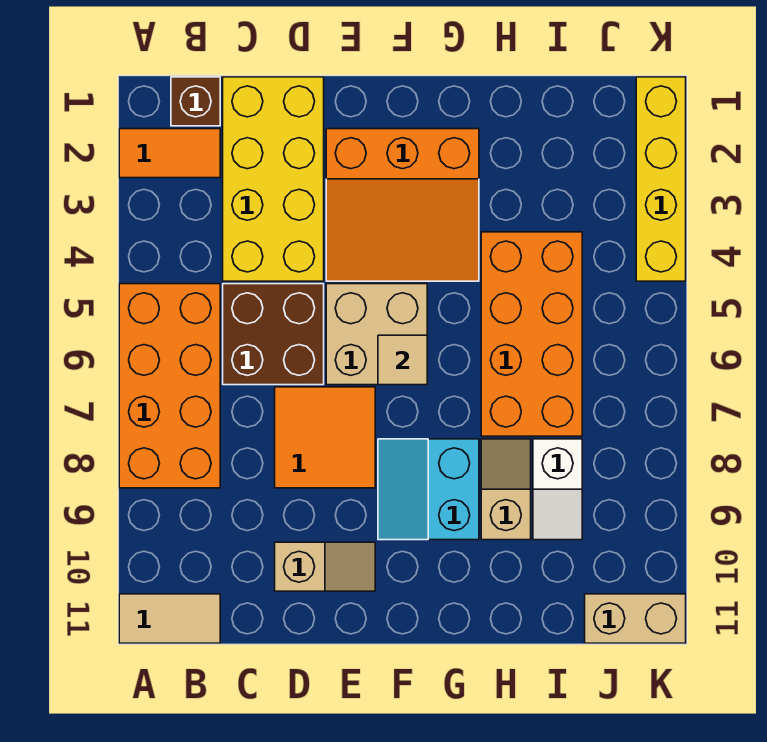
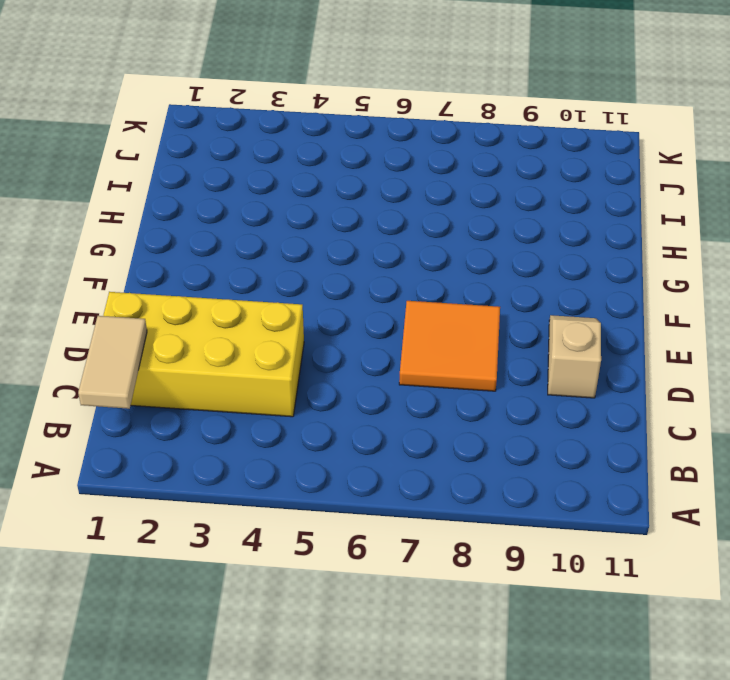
tan 1x2 tile [78,316,147,409] -> tan 1x2 tile moved to [119,594,220,643]
none -> orange 1x2 tile [119,129,220,178]
none -> orange 2x4 brick [119,284,220,488]
none -> brown 1x1 brick [171,77,220,126]

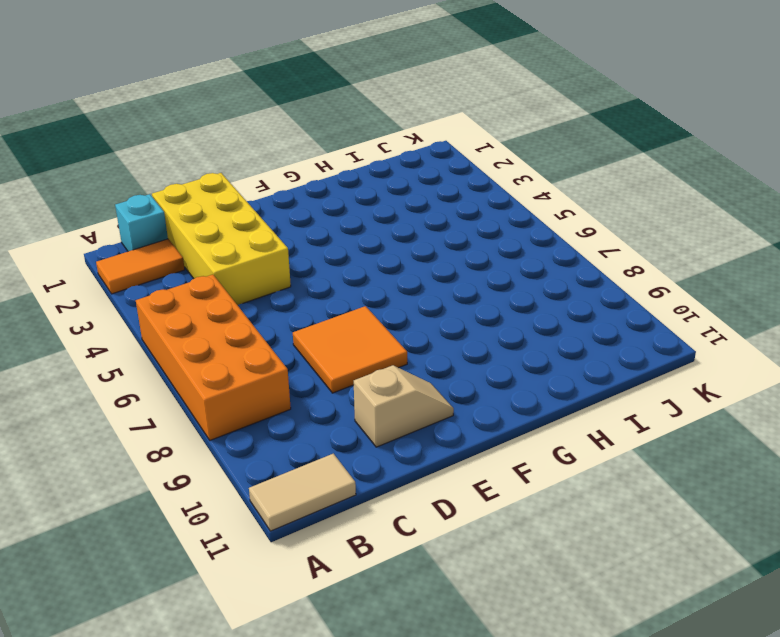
cyan 1x1 brick [115,194,168,251] -> brown 1x1 brick [171,77,220,126]
none -> brown 2x2 brick [223,284,324,385]
none -> orange 3x3 slope [326,129,479,281]
none -> tan 2x2 brick [326,284,427,385]

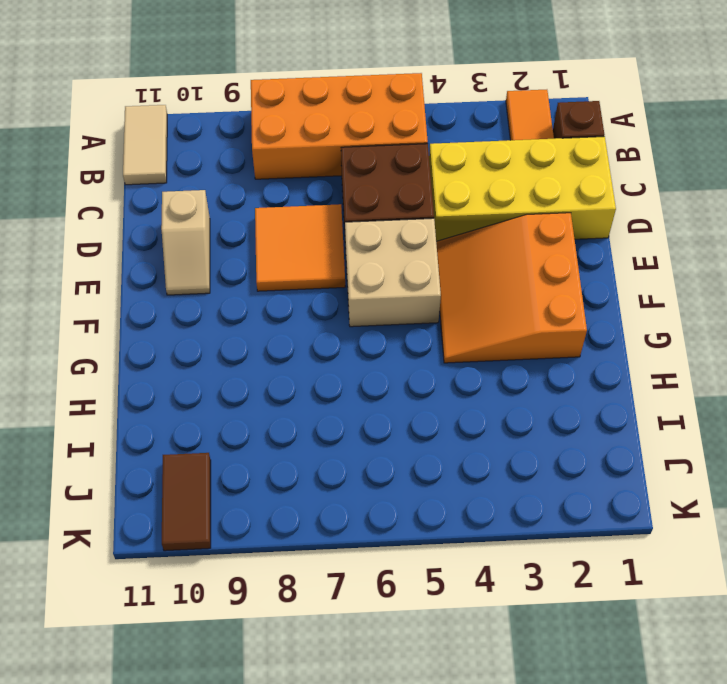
brown 1x2 tile [162,453,211,551] -> none
none -> cyan 2x2 slope [378,439,479,540]
none -> orange 2x4 brick [481,232,582,436]
none -> tan 1x2 slope [481,439,531,540]

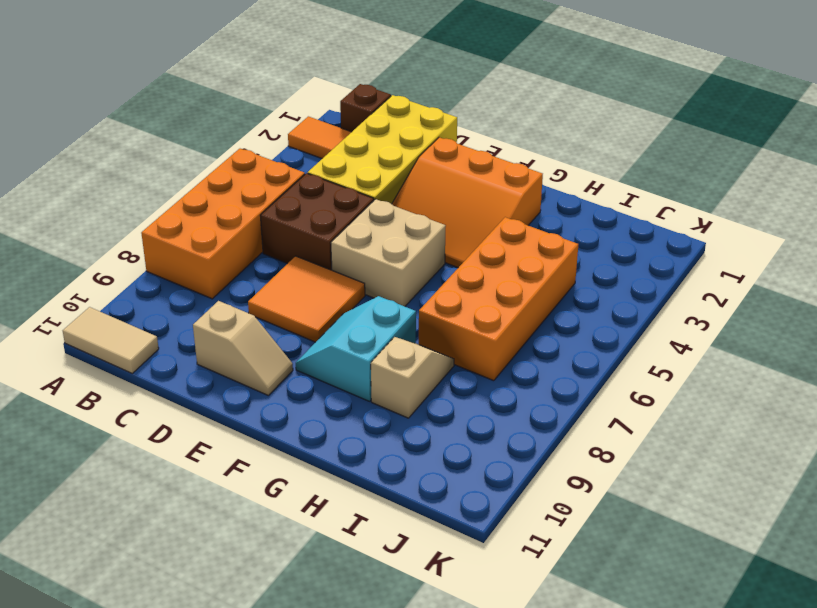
none -> white 1x2 slope [533,439,582,540]
none -> tan 1x2 brick [585,594,686,643]
none -> yellow 1x4 brick [636,77,686,281]

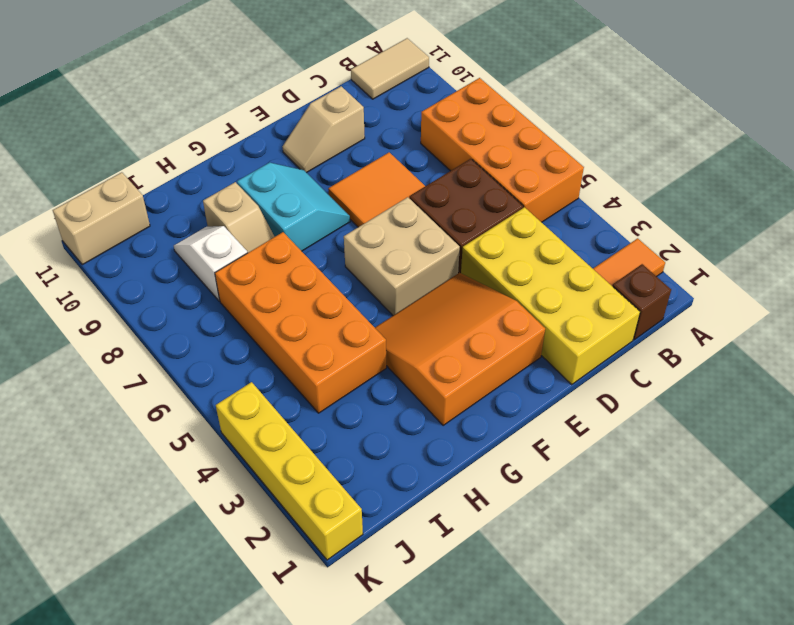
none -> tan 1x1 tile [378,335,427,385]

